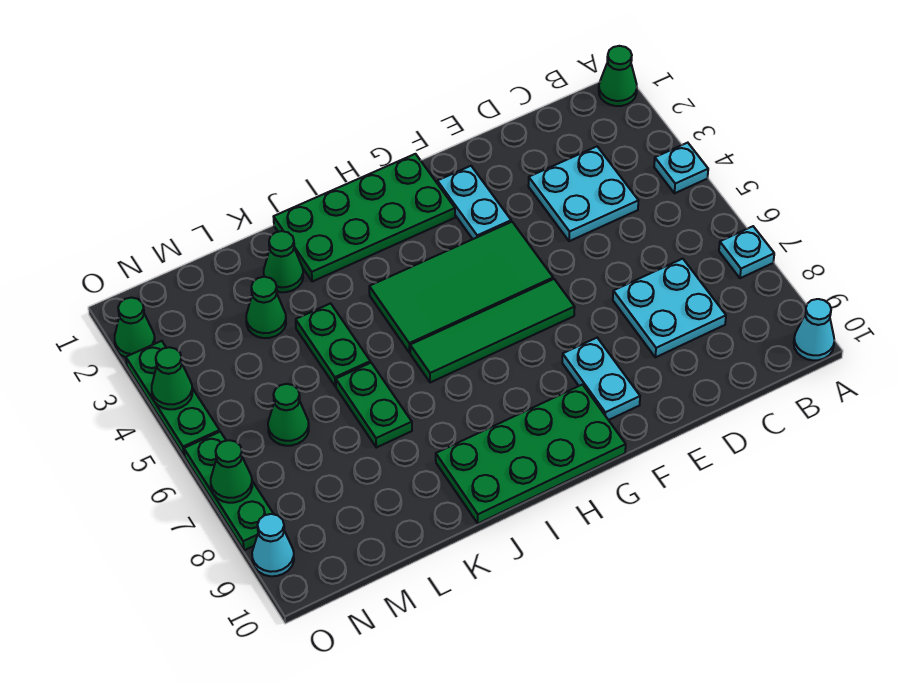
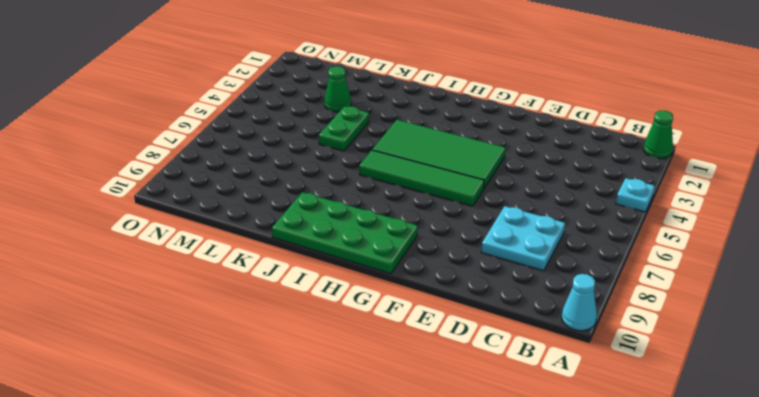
none -> cyan 1x1 plate [719,226,774,278]
none -> cyan 2x2 plate [528,147,638,241]
none -> cyan 1x2 plate [437,166,511,239]

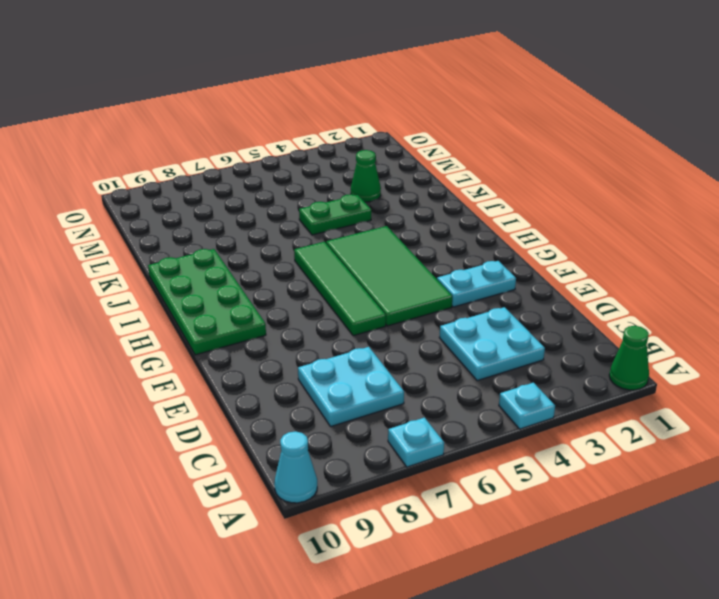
none -> cyan 1x2 plate [562,338,640,420]
none -> green 2x4 plate [274,154,455,282]
none -> green 1x1 cone [264,231,303,292]

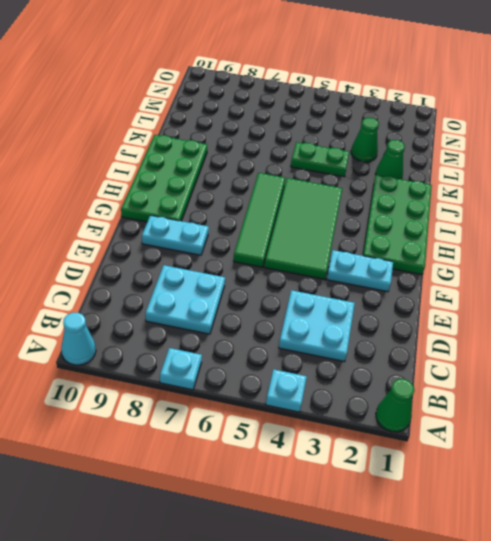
none -> green 1x2 plate [336,363,412,448]
none -> green 1x1 cone [268,384,309,446]
none -> green 1x1 cone [115,298,155,358]

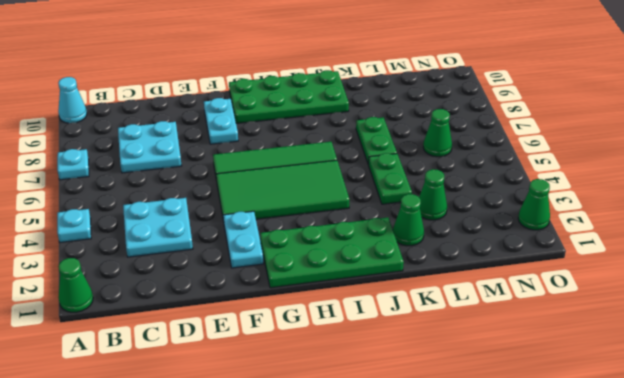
none -> green 1x3 plate [126,341,220,456]
none -> green 1x3 plate [184,432,273,550]
none -> cyan 1x1 cone [252,514,294,576]

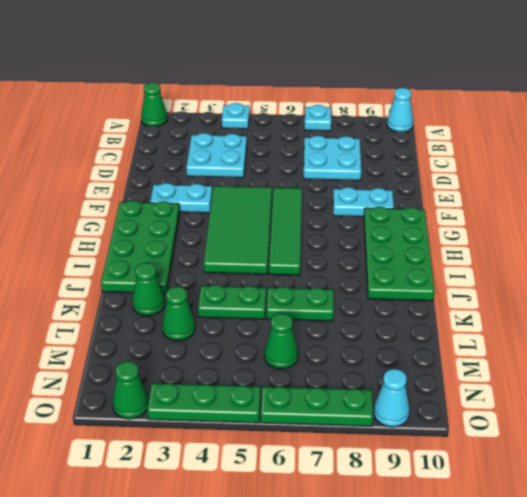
none -> green 1x1 cone [152,347,192,409]
none -> green 1x1 cone [211,440,252,503]

